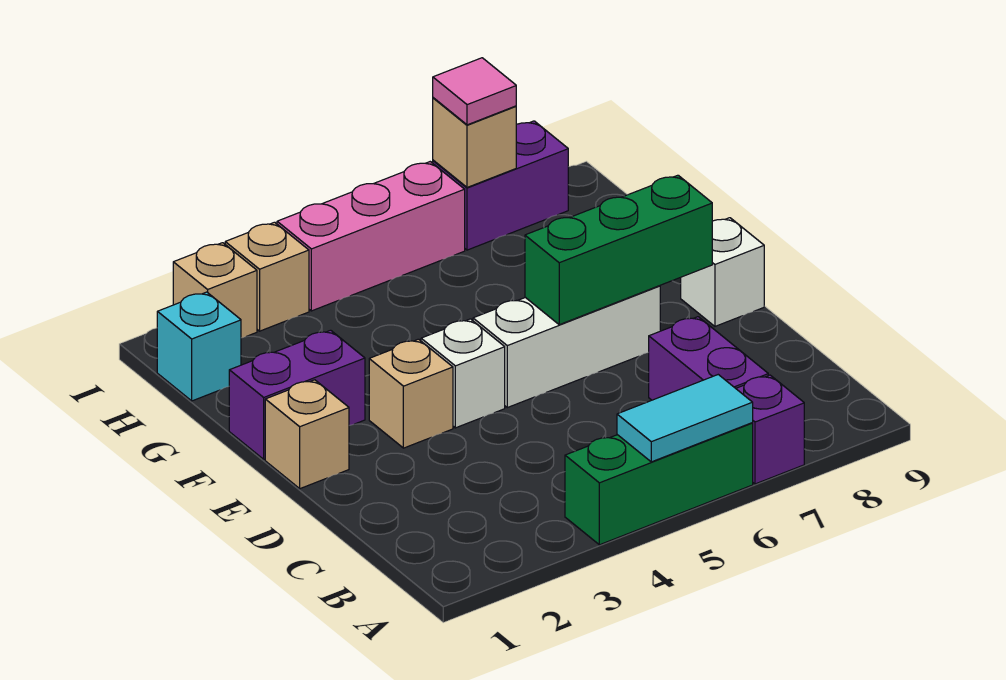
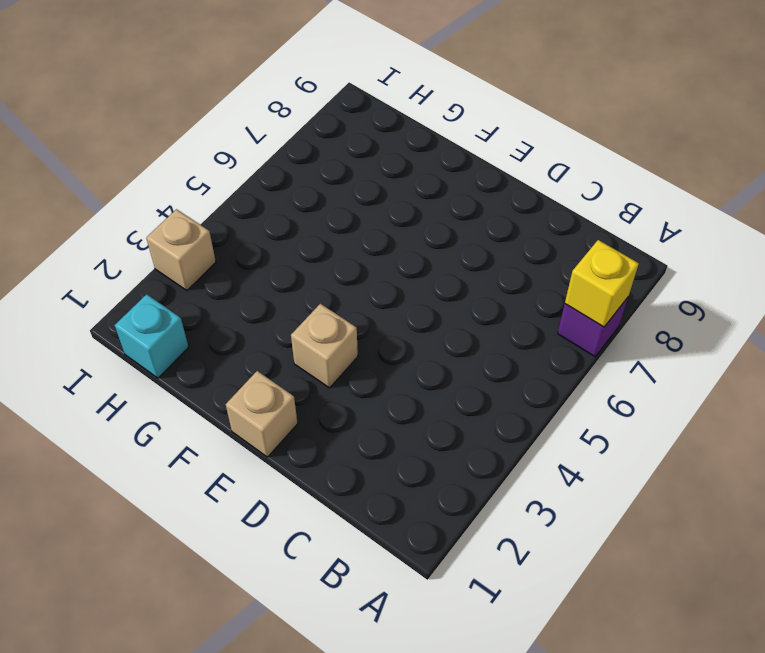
yellow 1x1 brick [565,240,639,327] -> none
none -> green 1x3 brick [565,423,753,545]
none -> purple 1x2 brick [649,317,768,400]
none -> white 1x1 brick [421,319,505,428]

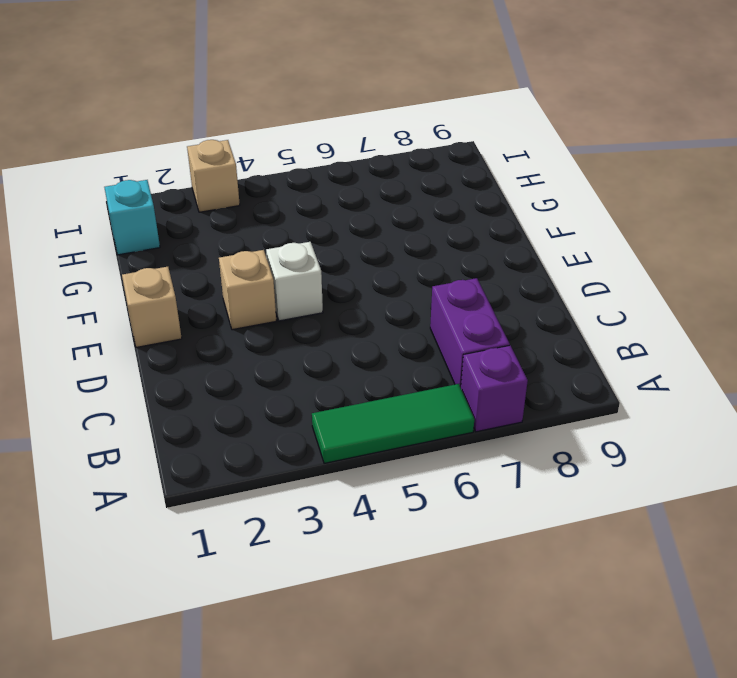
green 1x3 tile [312,384,474,463] -> green 1x3 brick [565,423,753,545]
none -> white 1x3 brick [473,286,660,408]
none -> white 1x1 brick [681,218,764,326]
none -> purple 1x2 brick [229,330,365,459]

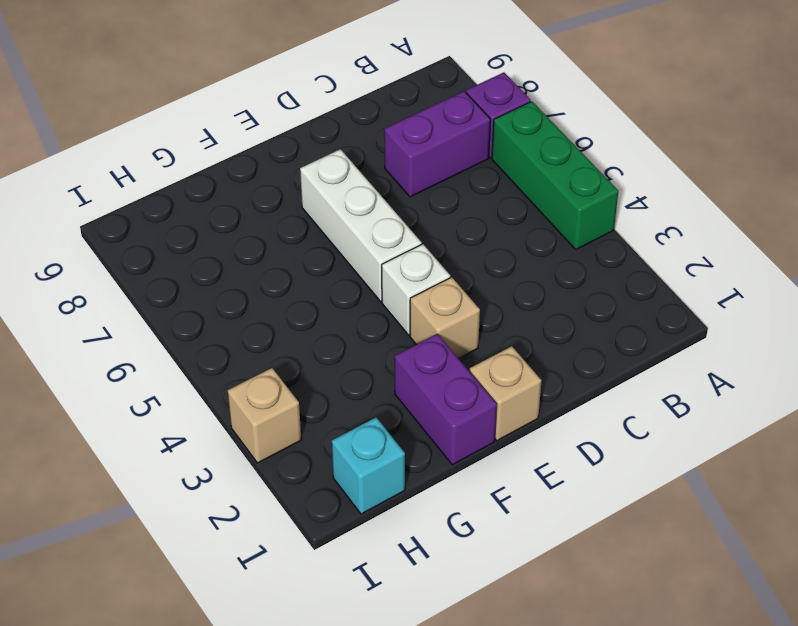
none -> white 1x1 brick [681,218,764,326]
none -> tan 1x1 brick [173,243,257,338]
none -> pink 1x3 brick [277,162,465,311]

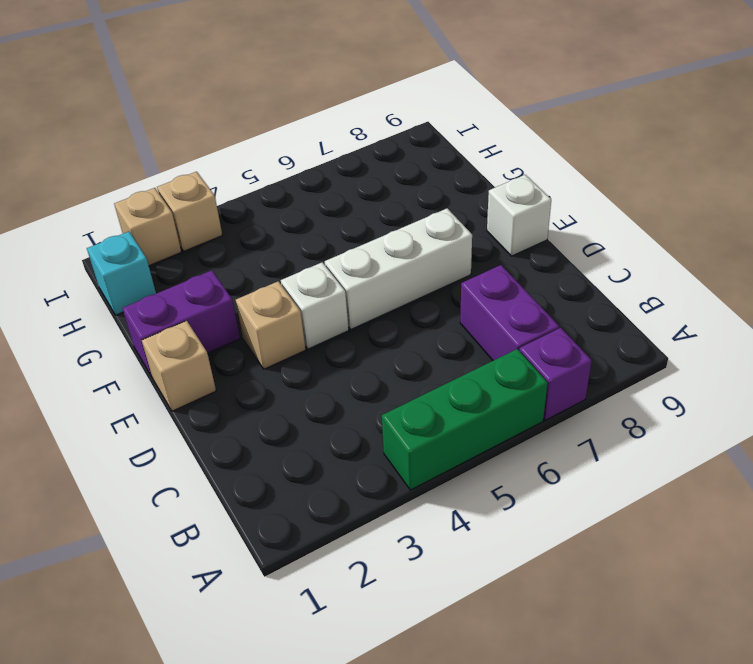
none -> pink 1x3 brick [277,162,465,311]
none -> purple 1x2 brick [433,121,568,250]
none -> cyan 1x2 tile [617,375,753,462]

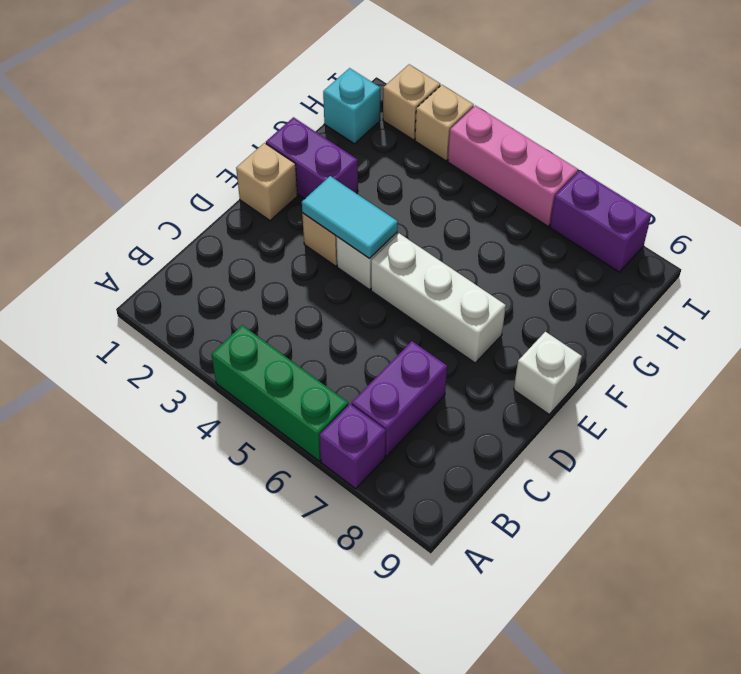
cyan 1x2 tile [302,176,398,259] -> cyan 1x2 tile moved to [617,375,753,462]
none -> green 1x3 brick [525,175,712,325]
none -> tan 1x1 brick [433,98,516,187]
none -> pink 1x1 tile [433,58,516,125]

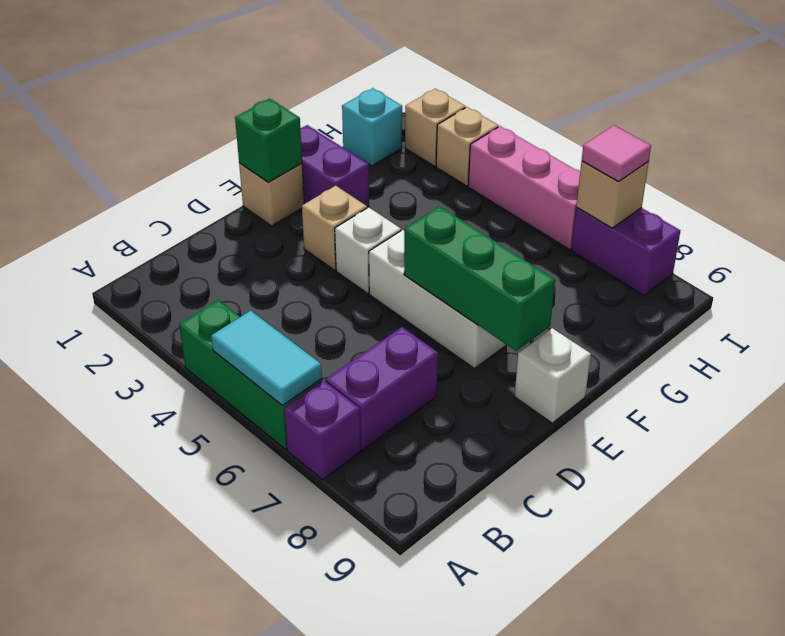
green 1x1 brick [235,99,302,183] -> none

